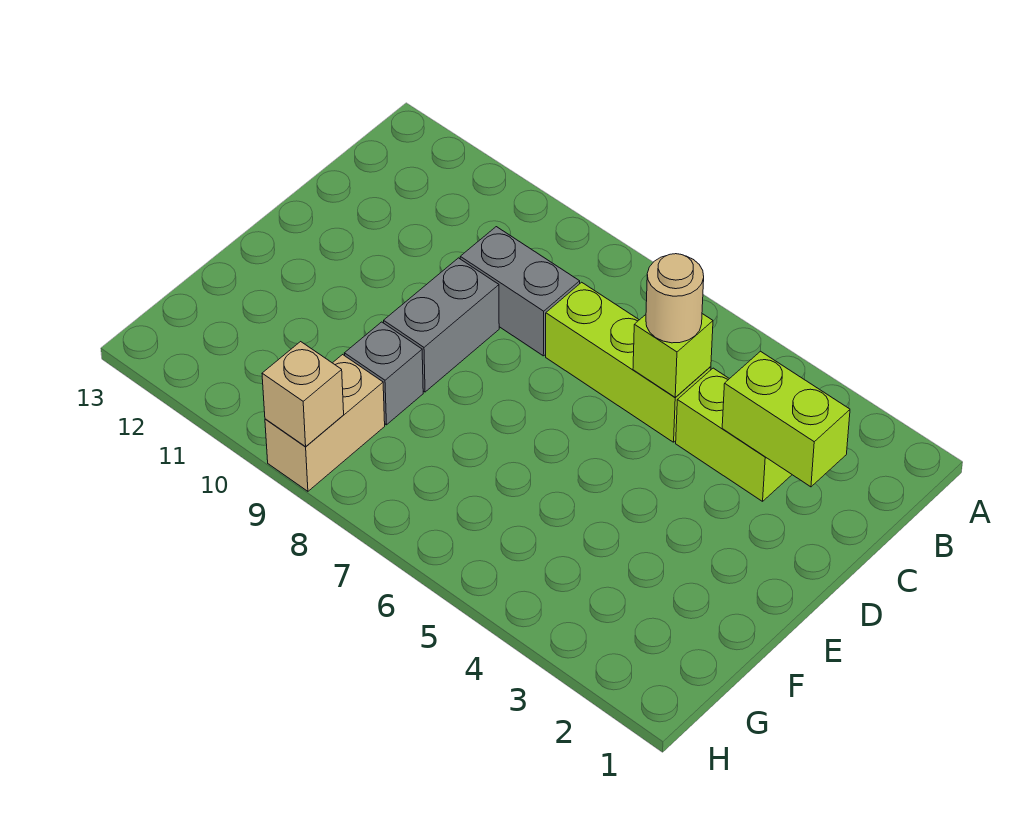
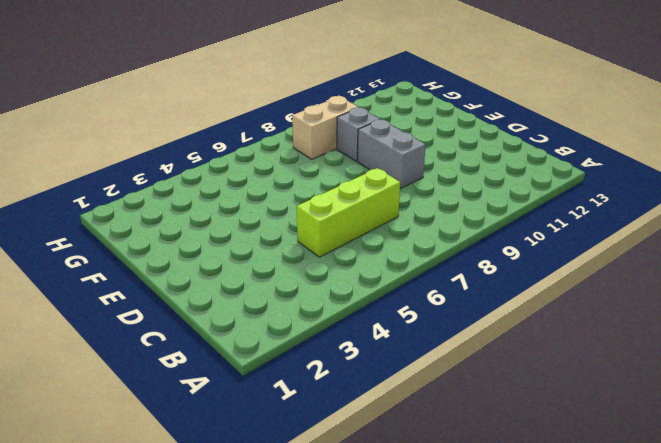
tan 1x2 brick [292,96,358,159] -> tan 1x2 brick turned to [265,355,385,491]
none -> lime 1x2 brick [676,368,792,501]
none -> grey 1x2 brick [460,227,580,356]

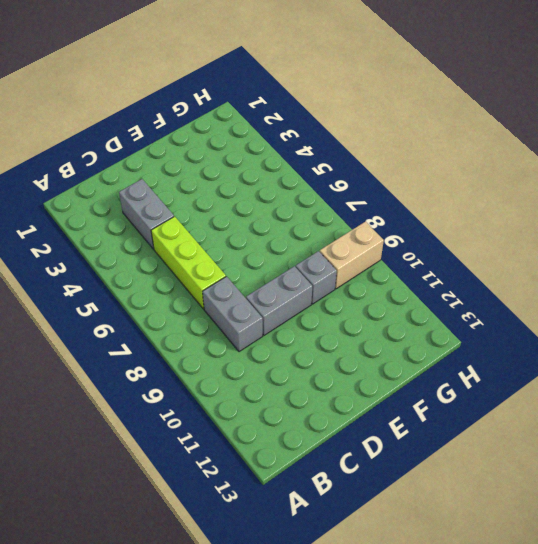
grey 1x2 brick [119,179,174,249] -> lime 1x2 brick [676,368,792,501]
none -> lime 1x2 brick [722,351,850,487]
none -> lime 1x1 brick [633,314,713,397]

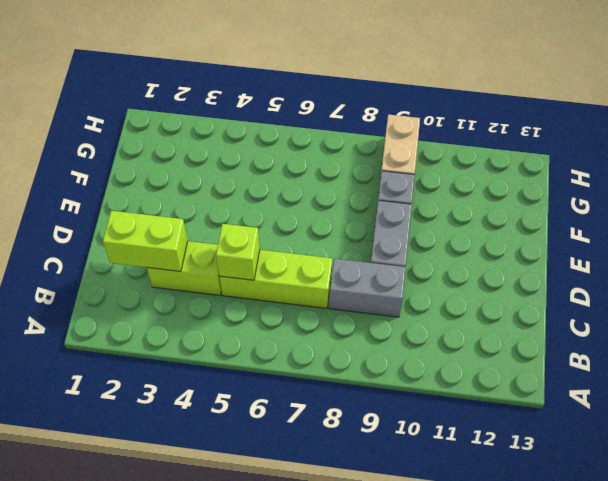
none -> tan 1x1 brick [262,342,344,447]
none -> tan 1x1 round brick [646,254,704,343]

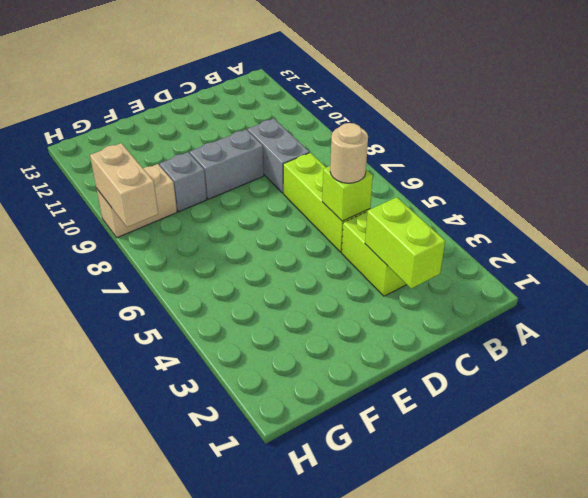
tan 1x2 brick [90,143,158,227] -> tan 1x1 brick [262,342,344,447]

